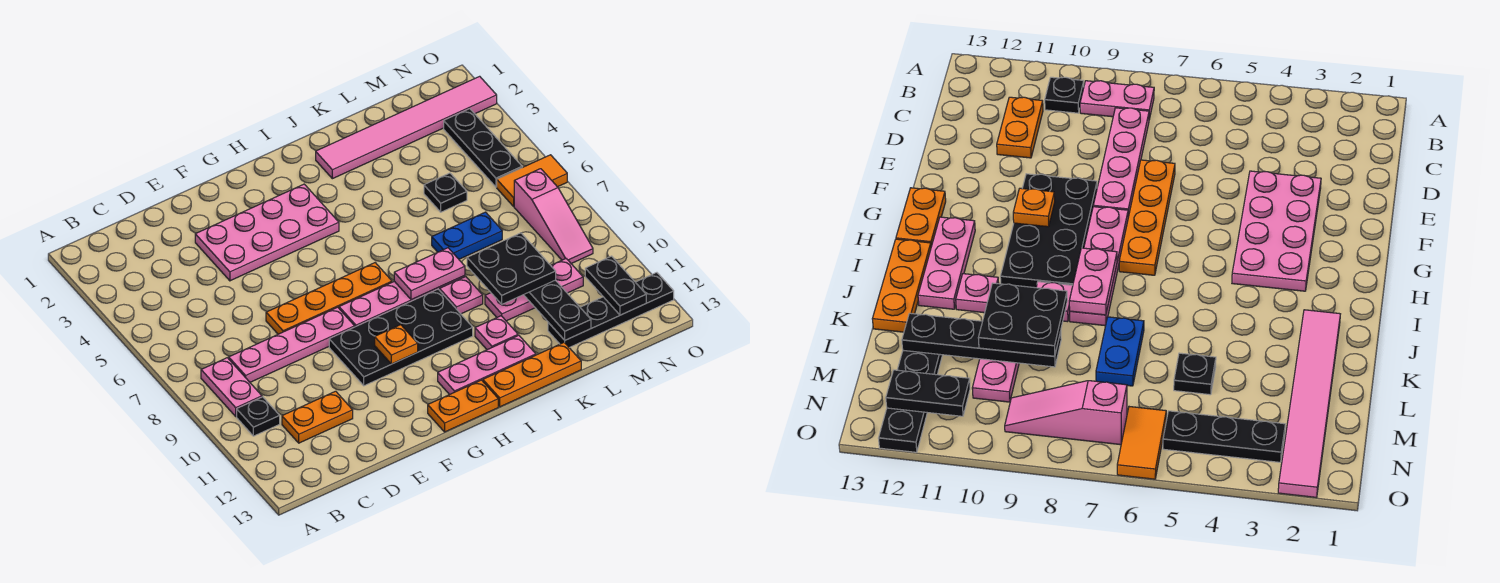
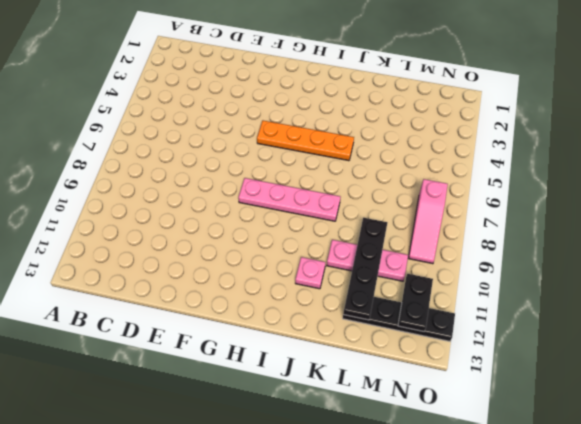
orange 1x4 plate [257,121,354,161] -> orange 1x4 plate moved to [266,263,392,334]
none -> pink 1x2 plate [201,358,262,416]
none -> black 1x1 plate [237,397,280,436]
none -> pink 1x4 plate [229,307,355,382]

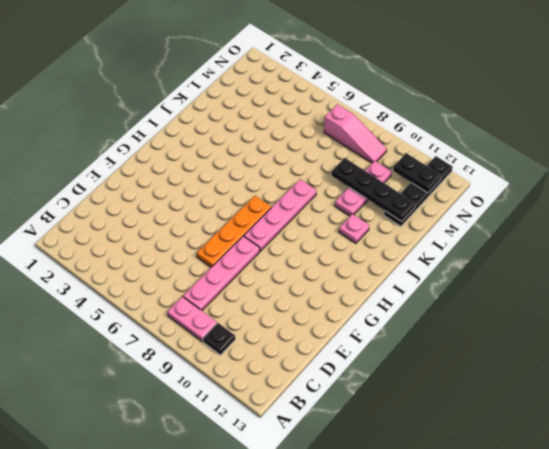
none -> orange 1x2 plate [282,391,353,443]
none -> pink 2x4 plate [195,184,339,281]
none -> black 2x4 plate [329,289,473,386]

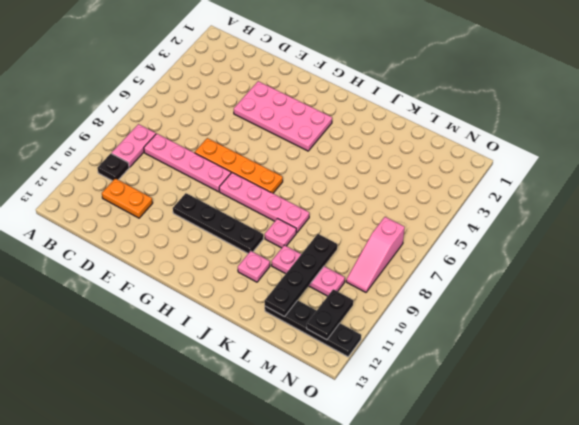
black 1x4 plate [173,193,263,253] -> black 2x4 plate [329,289,473,386]
none -> orange 1x2 plate [428,380,498,432]
none -> pink 1x3 plate [438,335,536,395]
none -> orange 1x3 plate [483,342,581,407]

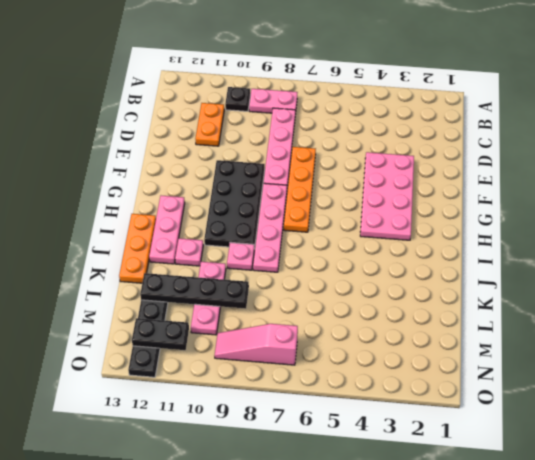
none -> orange 1x2 plate [428,380,498,432]
none -> pink 1x6 tile [316,76,497,179]
none -> blue 1x2 plate [432,212,502,259]

